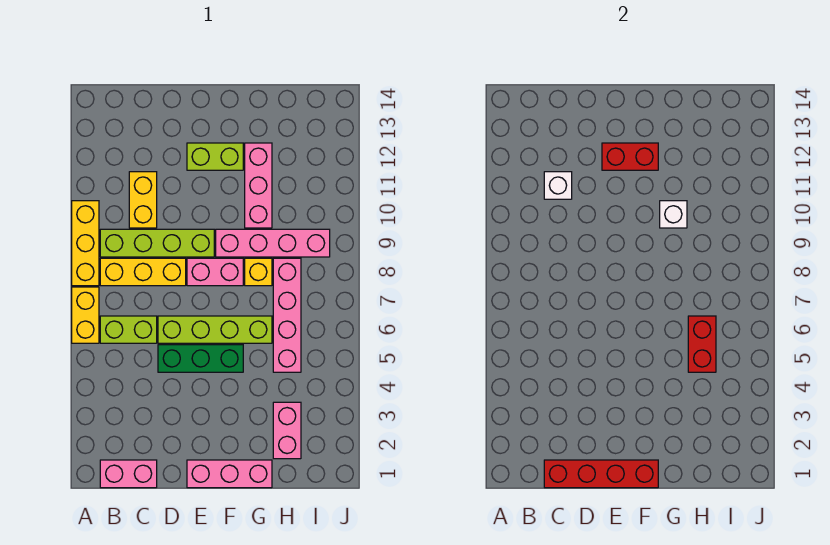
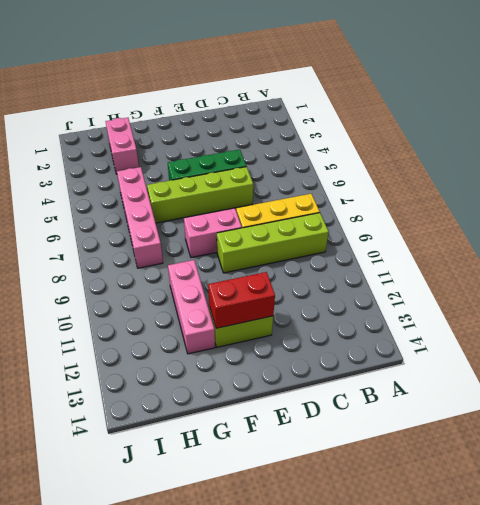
none -> yellow 1x2 brick [72,287,99,343]
none -> yellow 1x3 brick [72,201,99,286]
none -> pink 1x2 brick [100,460,157,488]

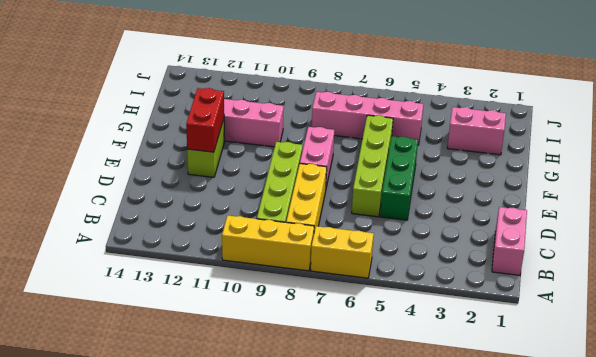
none -> lime 1x2 brick [100,316,157,343]
none -> yellow 1x2 brick [129,172,157,228]
none -> pink 1x3 brick [187,460,272,488]

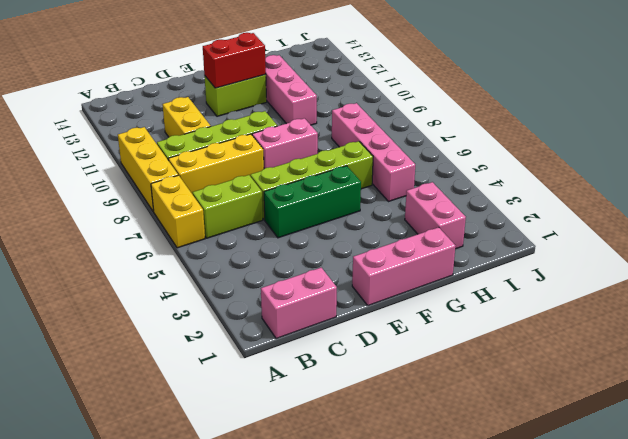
none -> pink 1x4 brick [216,229,330,257]
none -> yellow 1x1 brick [245,258,272,286]
none -> red 1x4 brick [544,460,658,488]

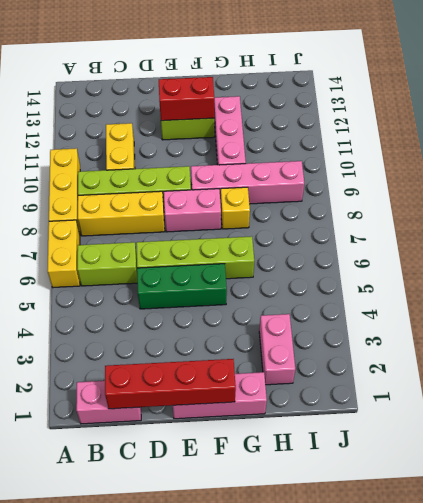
none -> pink 1x4 brick [273,258,301,372]
none -> white 1x1 brick [544,172,572,199]
none -> white 1x1 brick [660,201,687,228]

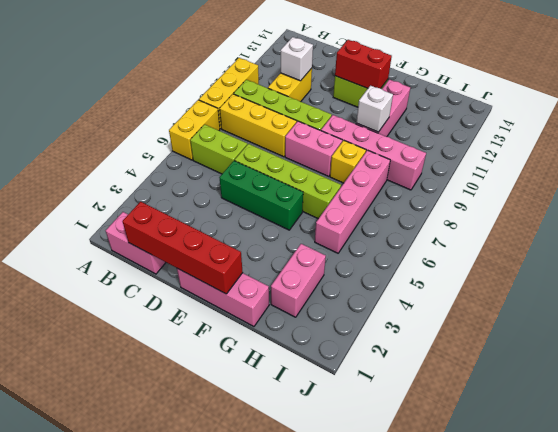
none -> red 1x2 brick [688,316,716,372]

